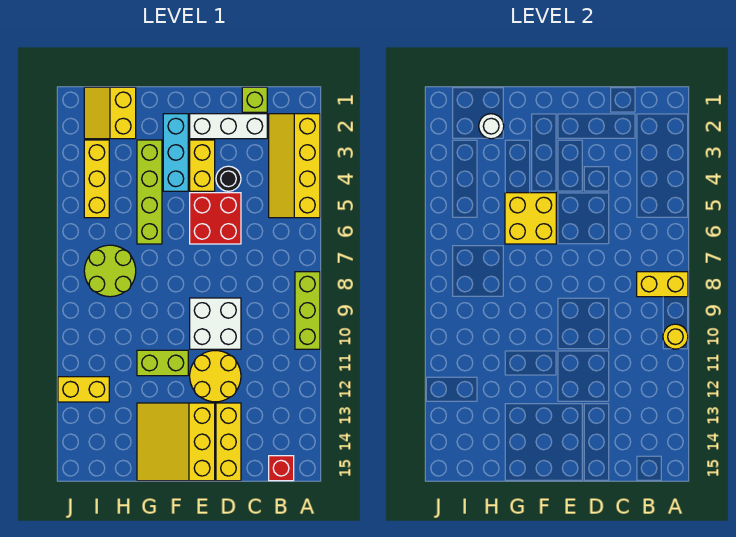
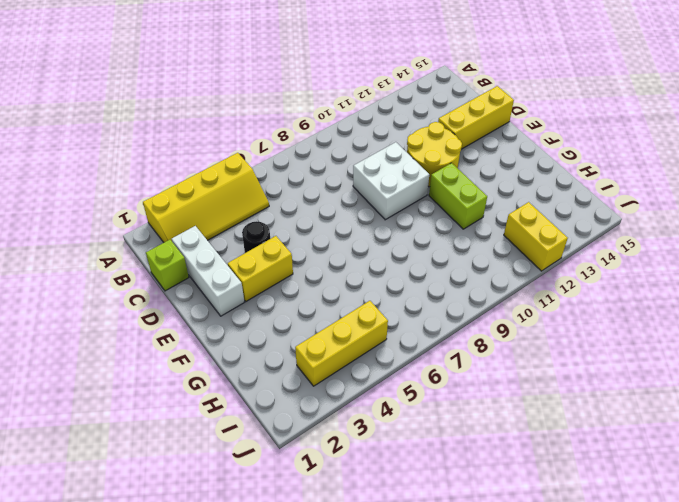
none -> lime 1x3 brick [295,272,320,349]
none -> red 1x1 brick [269,456,294,481]
none -> red 2x2 brick [190,193,241,244]

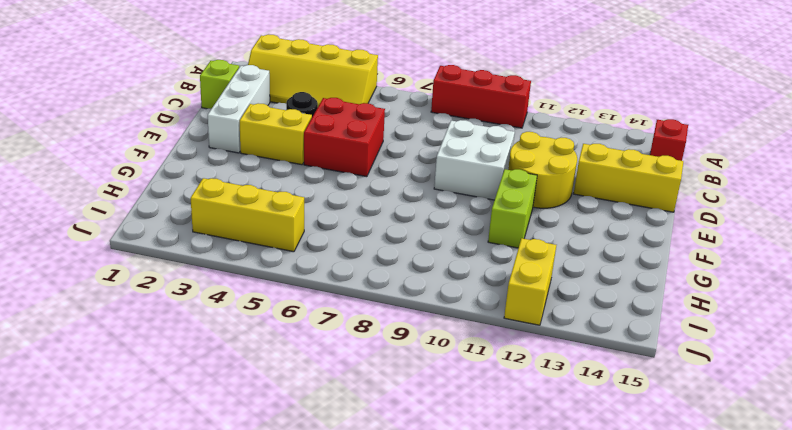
red 1x3 brick [431,65,531,128] -> lime 1x3 brick [295,272,320,349]
none -> yellow 3x3 slope [137,403,215,481]
none -> cyan 1x3 brick [163,114,188,191]
none -> lime 1x4 brick [137,140,162,244]

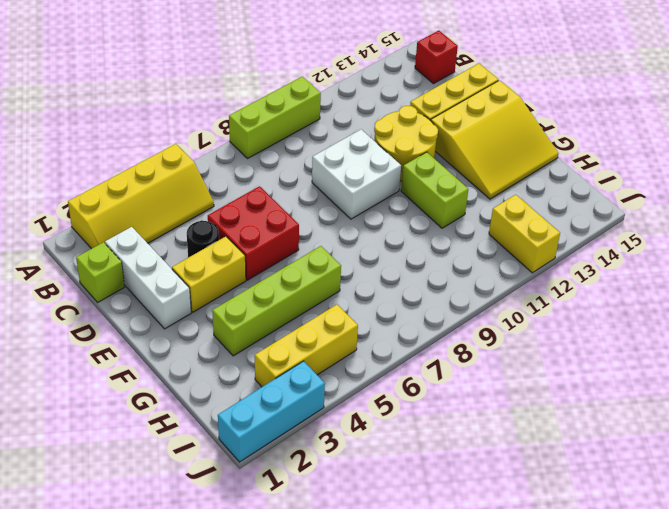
cyan 1x3 brick [218,361,325,462] -> cyan 1x3 brick moved to [163,114,188,191]
none -> yellow 2x2 slope [84,87,136,139]
none -> lime 2x2 round brick [84,245,136,297]
none -> yellow 1x2 brick [637,272,688,297]

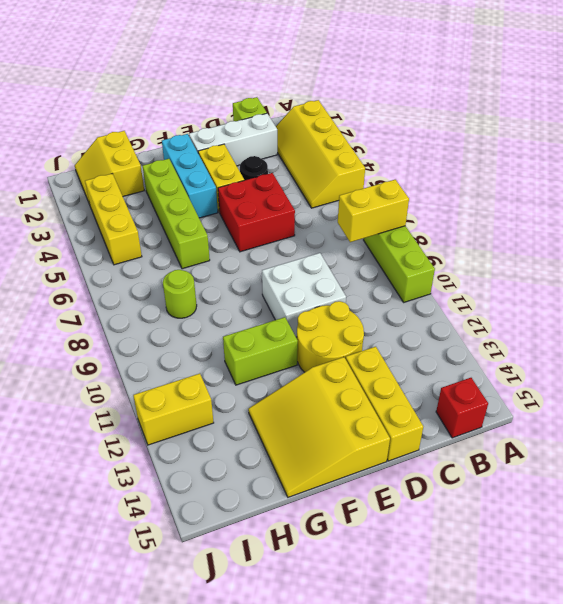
lime 1x1 round brick [163,270,197,318] -> lime 2x2 round brick [84,245,136,297]
none -> yellow 1x1 round brick [663,324,688,349]
none -> yellow 2x2 brick [505,193,556,244]
none -> white 1x1 round brick [479,114,504,139]

